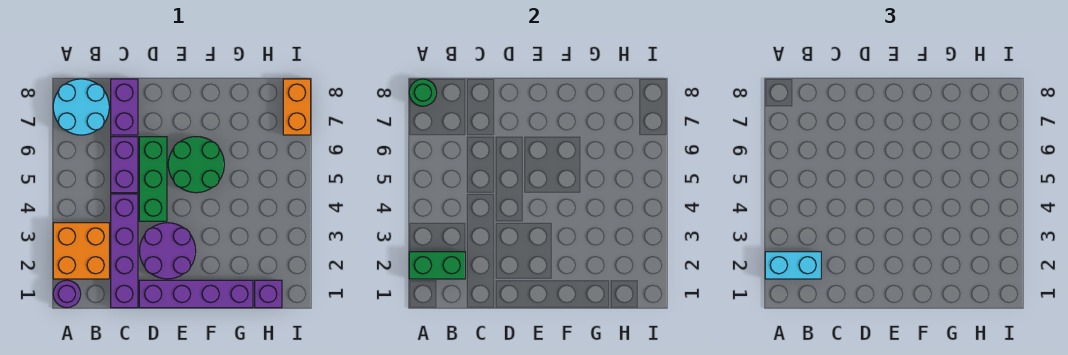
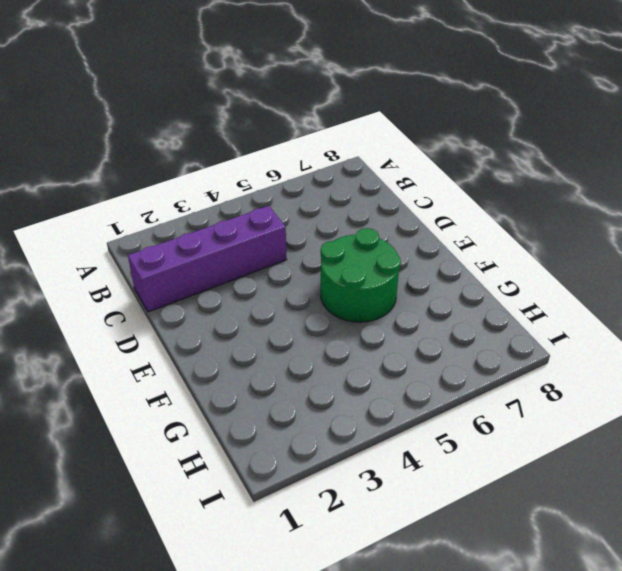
none -> purple 1x1 round brick [53,280,81,308]
none -> orange 2x2 brick [53,223,109,279]
none -> cyan 2x2 round brick [53,79,109,135]

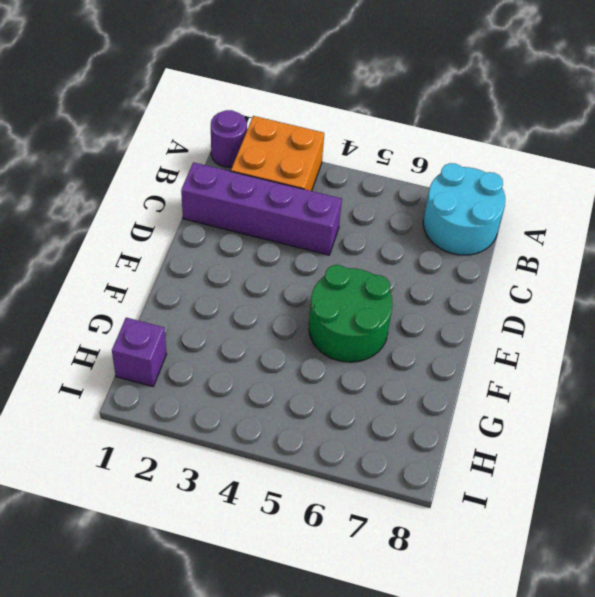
none -> purple 1x2 brick [111,137,138,193]
none -> purple 1x2 brick [111,79,138,135]
none -> purple 1x4 brick [139,280,253,308]

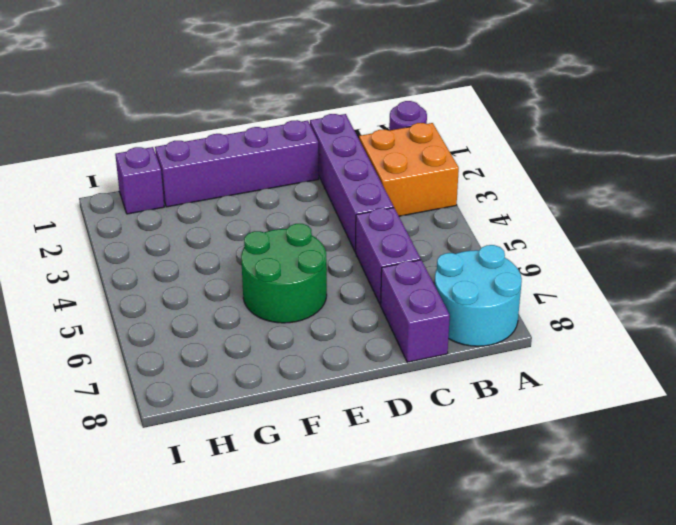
none -> purple 2x2 round brick [140,223,196,279]
none -> green 1x3 brick [139,137,167,221]
none -> orange 1x2 brick [283,79,311,135]

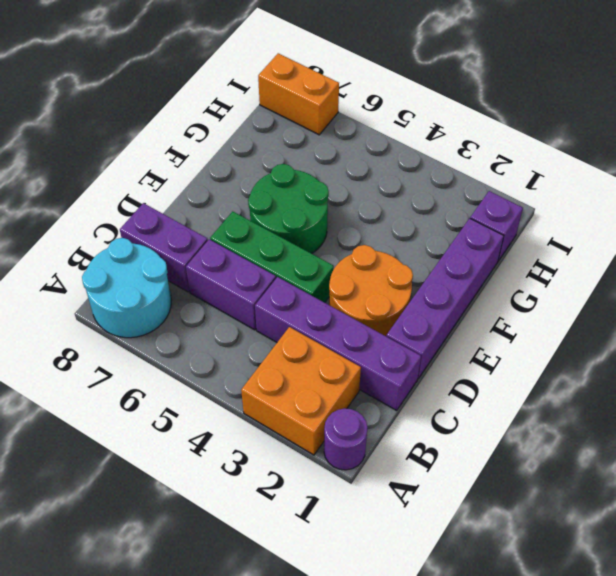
orange 2x2 round brick [329,245,413,336] -> purple 2x2 round brick [140,223,196,279]
none -> green 1x2 brick [409,252,465,279]
none -> green 1x1 round brick [409,79,437,106]
none -> cyan 1x2 brick [765,252,821,279]

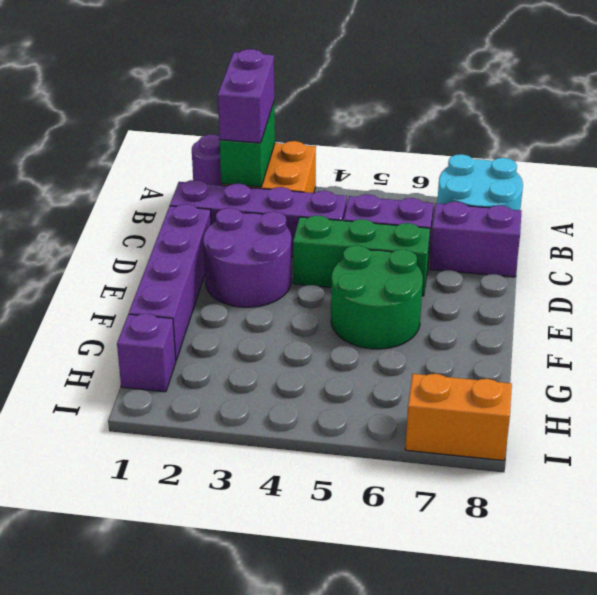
purple 1x2 brick [218,49,274,143] -> cyan 1x2 brick [765,252,821,279]
none -> green 1x1 round brick [409,79,437,106]

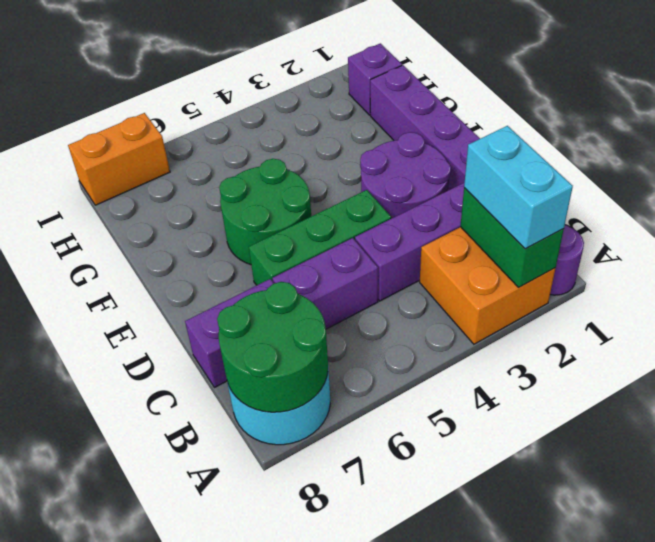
green 2x2 round brick [217,282,328,412] -> green 1x1 round brick [409,79,437,106]

